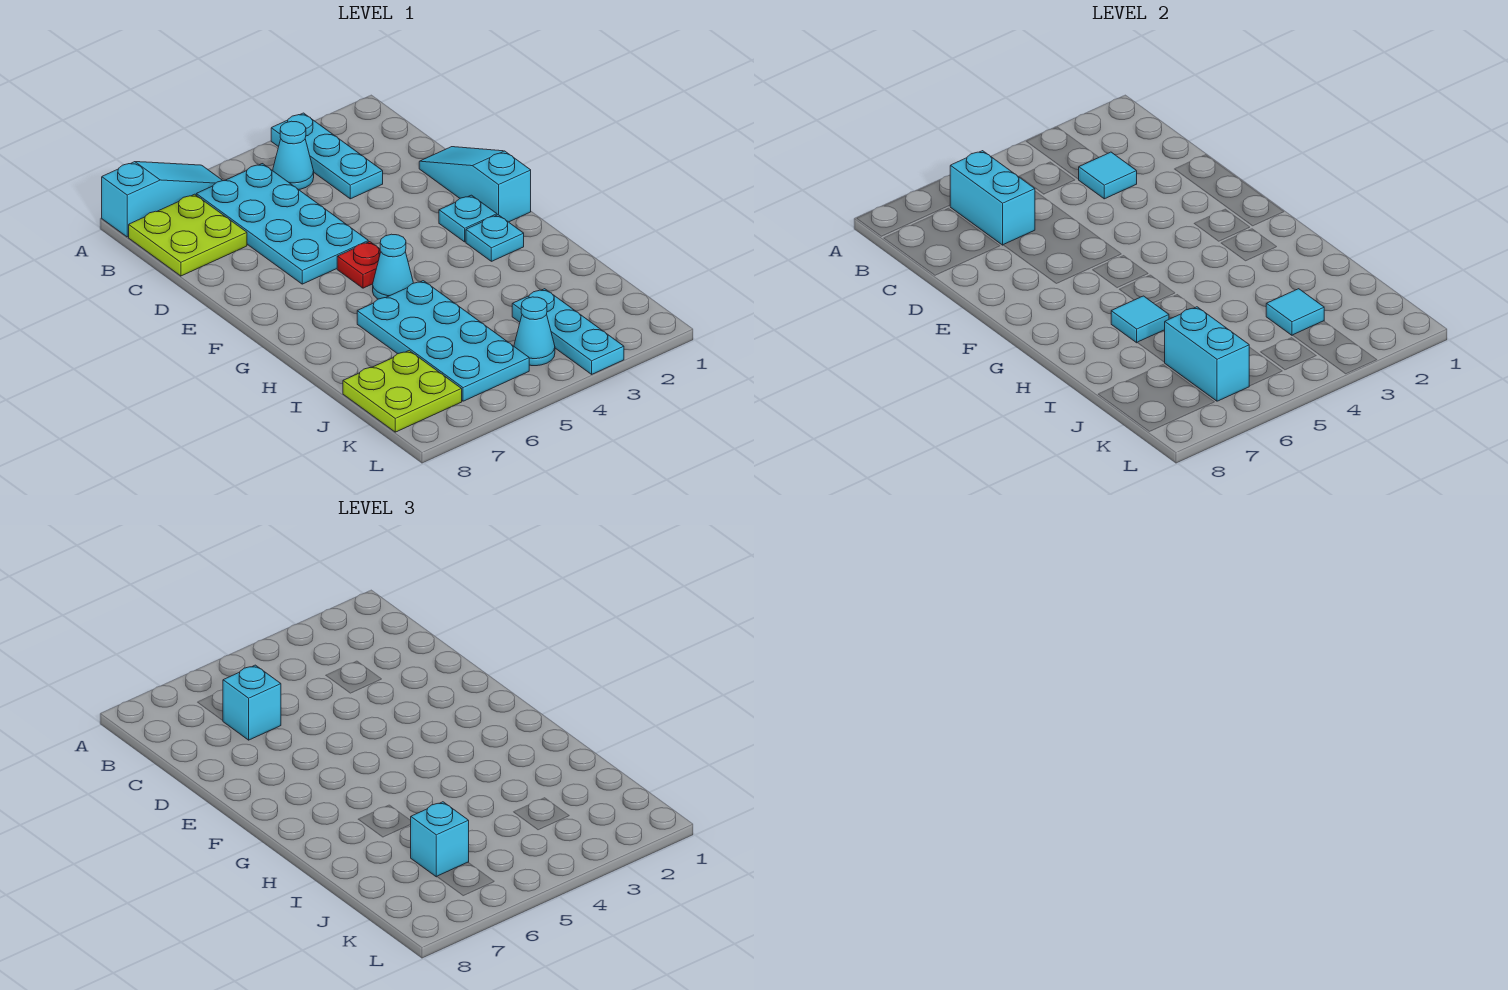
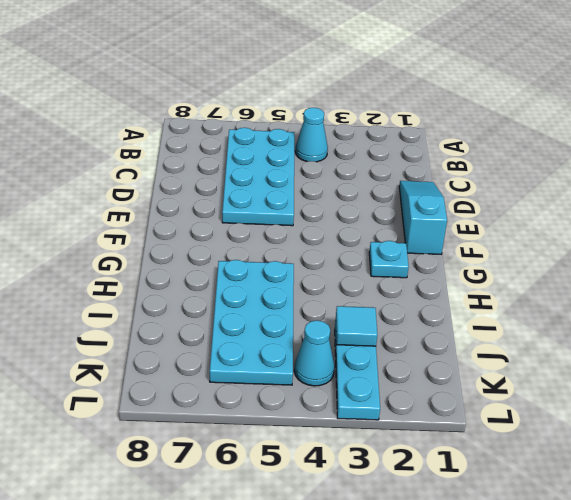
none -> cyan 1x3 plate [271,113,383,199]
none -> cyan 1x3 slope [102,162,223,237]
none -> lime 2x2 plate [129,194,247,276]

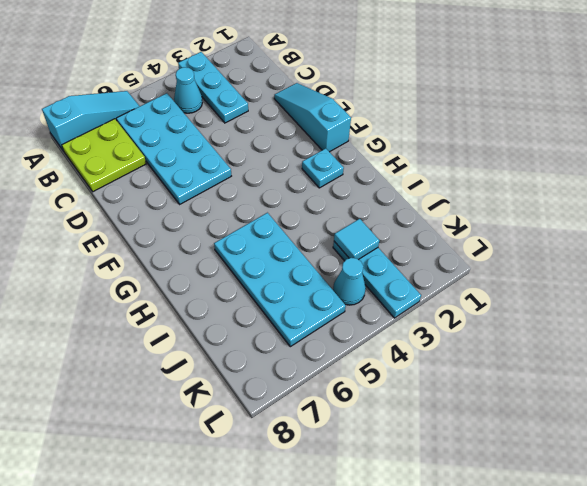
none -> cyan 1x1 plate [439,195,497,242]
none -> red 1x1 plate [337,242,381,288]
none -> cyan 1x1 cone [373,234,413,299]

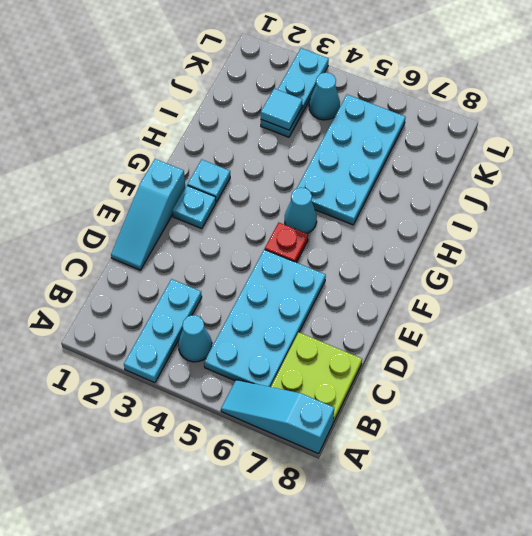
none -> lime 2x2 plate [343,351,462,432]
none -> cyan 1x2 brick [950,151,1035,245]
none -> cyan 1x1 tile [1078,152,1137,199]

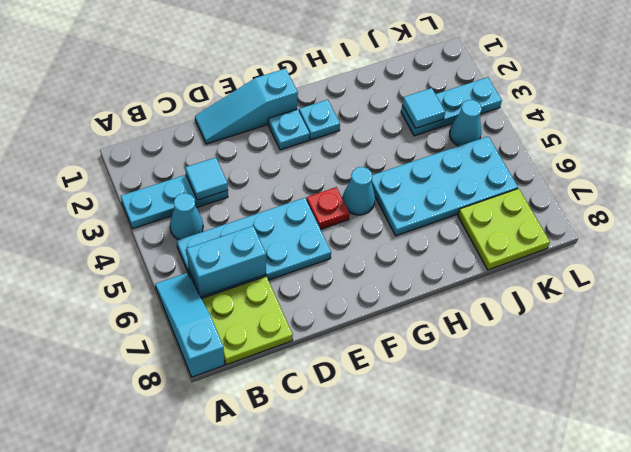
none -> cyan 1x1 tile [1111,296,1169,343]
none -> cyan 1x2 brick [1165,307,1249,401]
none -> cyan 1x1 brick [223,665,281,740]

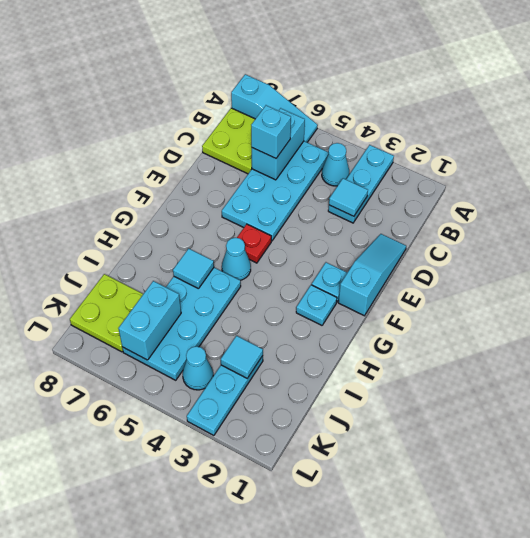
none -> cyan 1x1 brick [410,802,469,877]

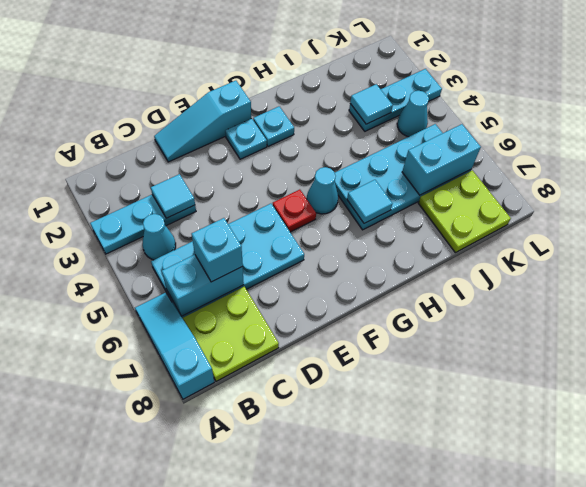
none -> cyan 1x1 brick [410,802,469,877]

